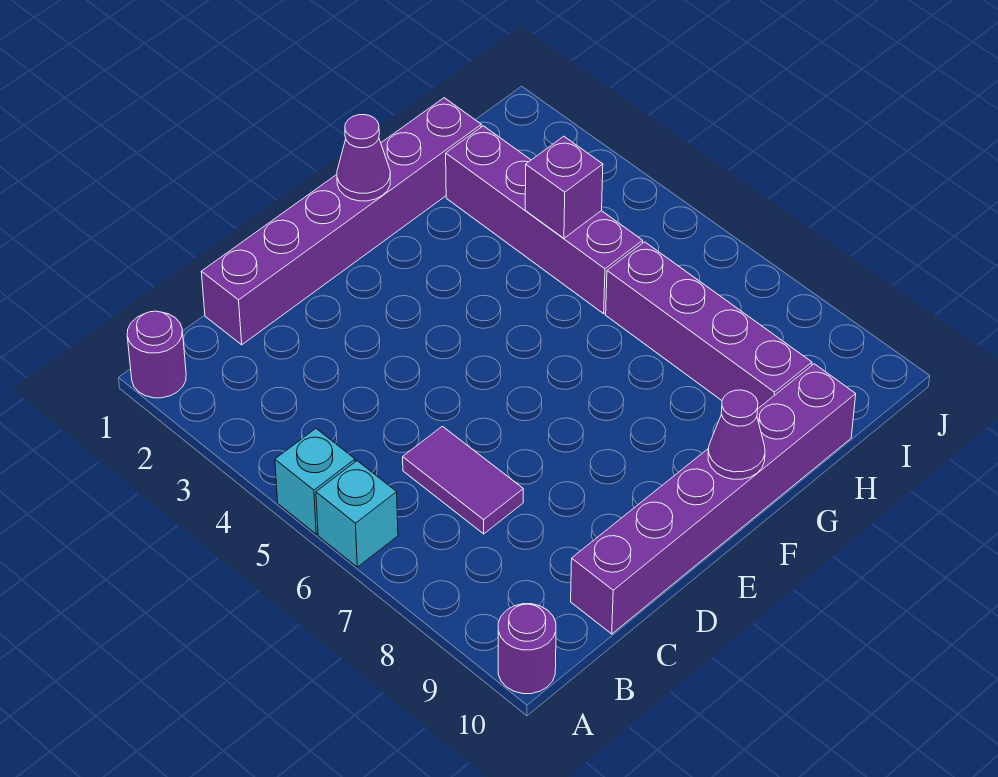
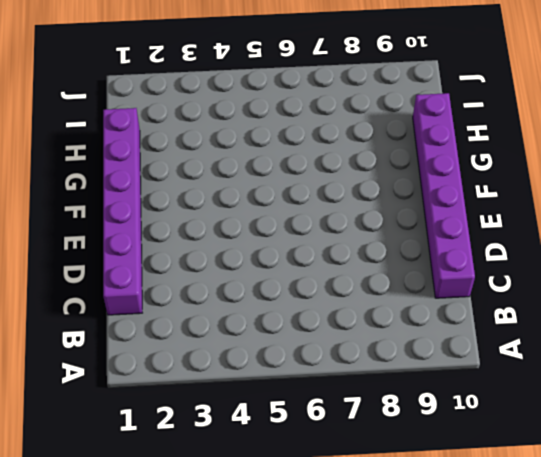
none -> purple 1x1 round brick [127,311,186,398]
none -> cyan 1x1 brick [275,429,355,534]
none -> cyan 1x1 brick [316,461,398,567]

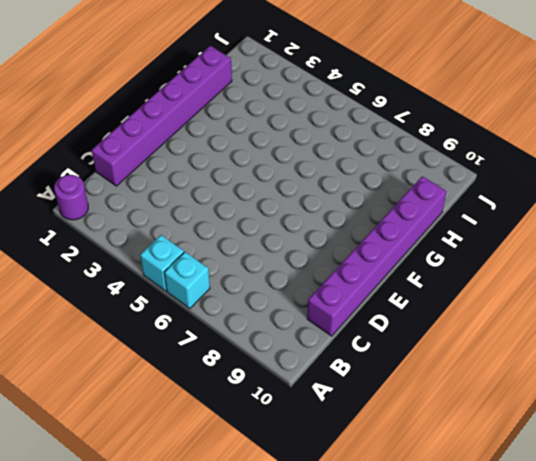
none -> purple 1x1 round brick [498,604,556,694]
none -> purple 1x2 tile [403,426,523,534]
none -> purple 1x4 brick [446,126,643,314]

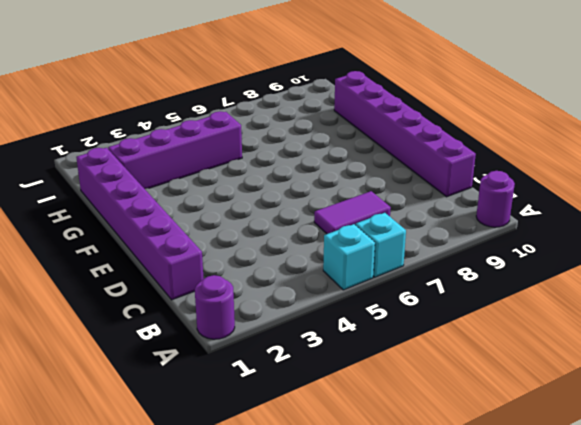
none -> purple 1x4 brick [606,242,812,408]
none -> purple 1x1 cone [337,115,390,201]
none -> purple 1x1 cone [708,390,765,479]

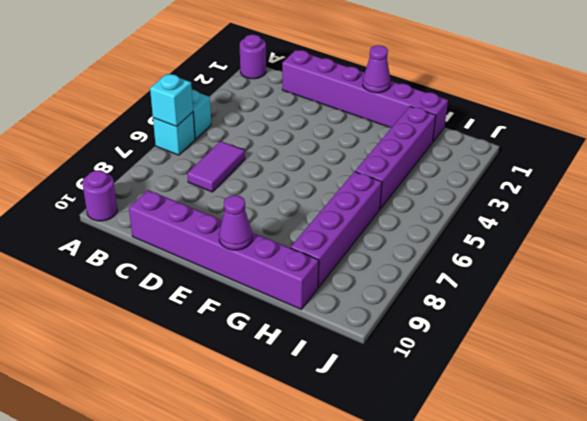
cyan 1x1 brick [150,74,193,127] -> none
none -> purple 1x1 brick [525,136,603,238]

